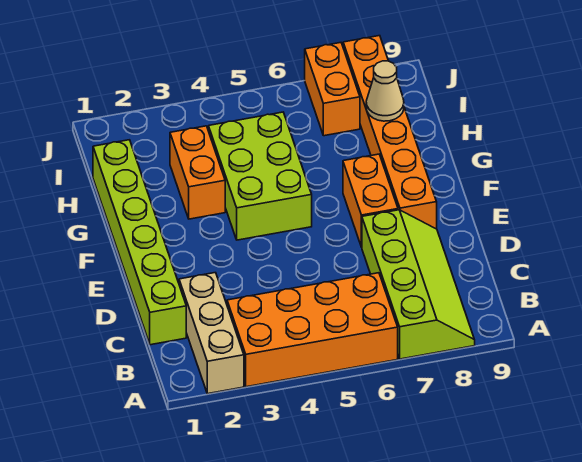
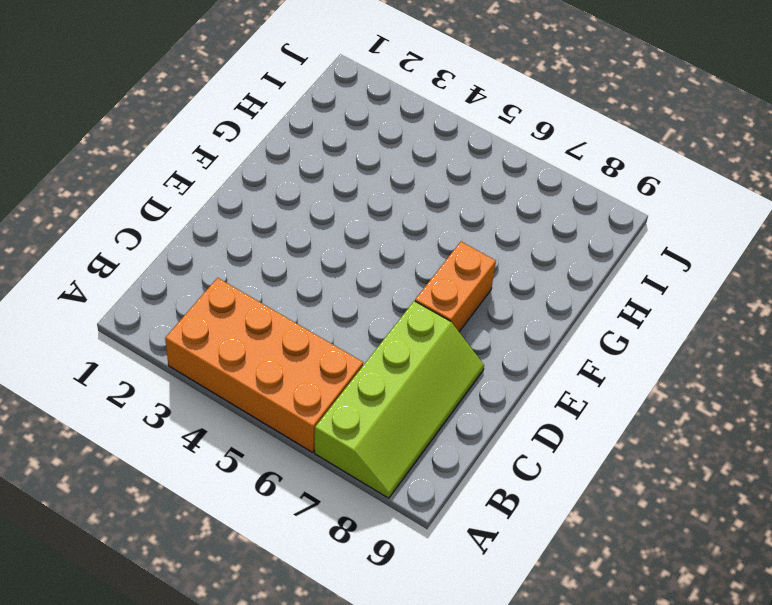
none -> tan 1x3 brick [179,273,244,394]
none -> lime 1x6 brick [93,140,186,345]

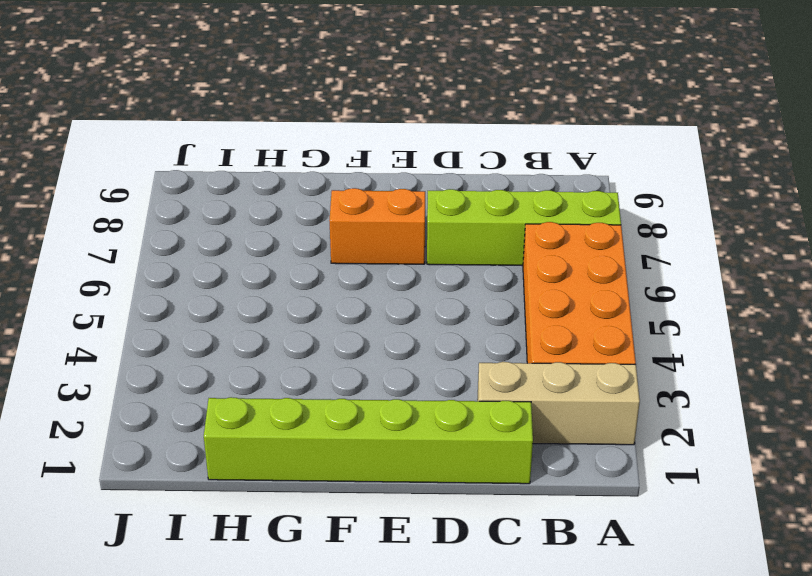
none -> orange 1x6 brick [343,36,437,229]
none -> lime 2x3 brick [208,112,312,240]

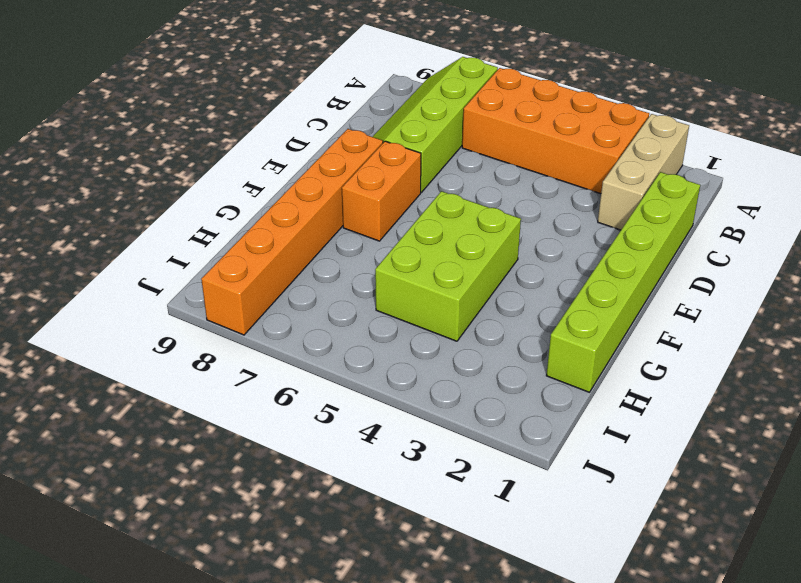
none -> orange 1x2 brick [170,126,225,219]
none -> orange 1x2 brick [305,43,360,136]

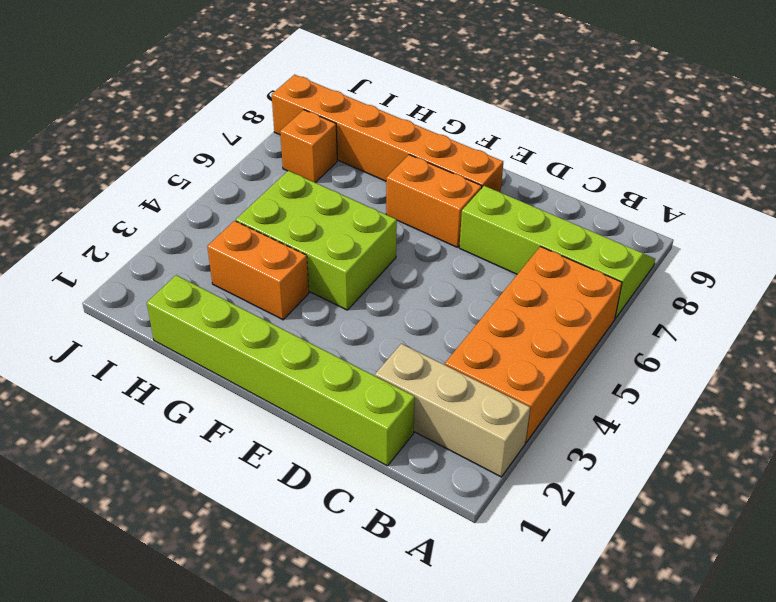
orange 1x1 brick [280,110,337,183] -> orange 1x2 brick [305,43,360,136]
none -> tan 1x1 cone [366,61,404,121]

